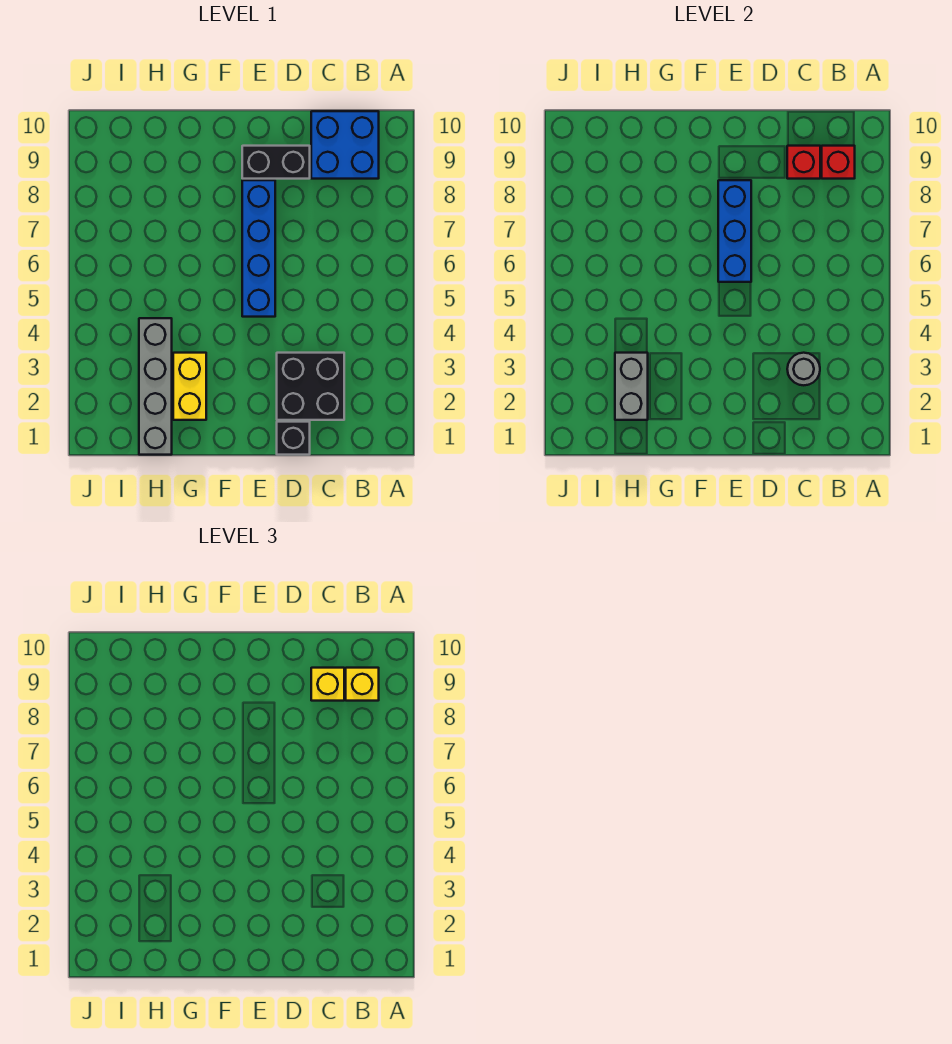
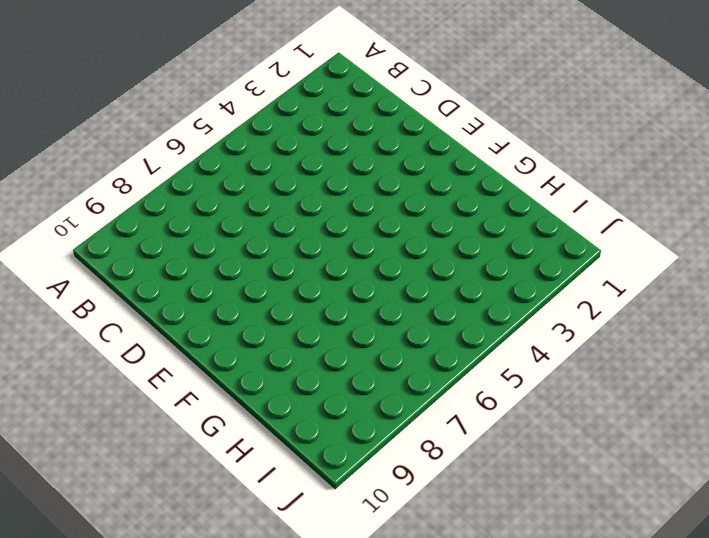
none -> blue 2x2 brick [311,111,379,179]
none -> black 2x2 brick [277,353,344,420]
none -> black 1x1 brick [277,422,310,455]

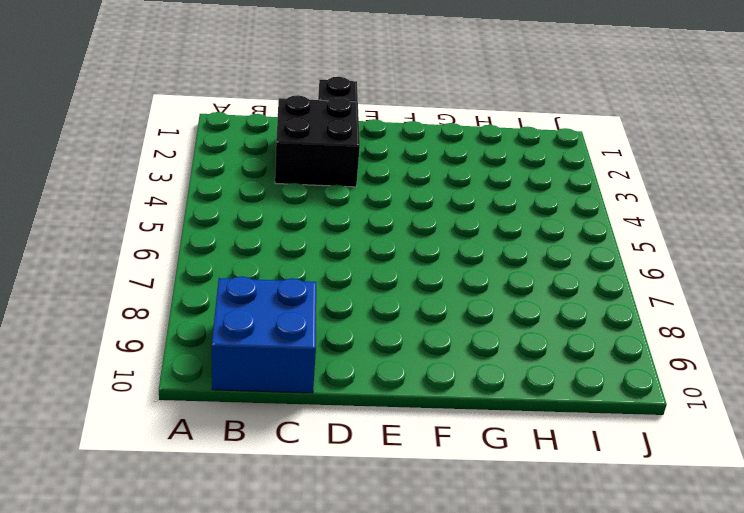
none -> black 1x2 brick [242,146,310,179]
none -> blue 1x4 brick [242,180,275,317]
none -> yellow 1x2 brick [173,353,206,420]

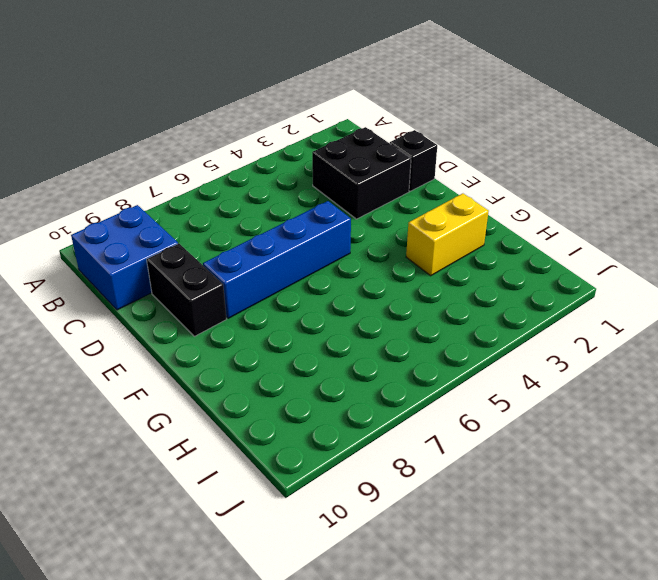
none -> grey 1x4 brick [139,318,172,455]
none -> red 1x1 brick [822,146,855,179]
none -> grey 1x1 round brick [787,353,820,385]

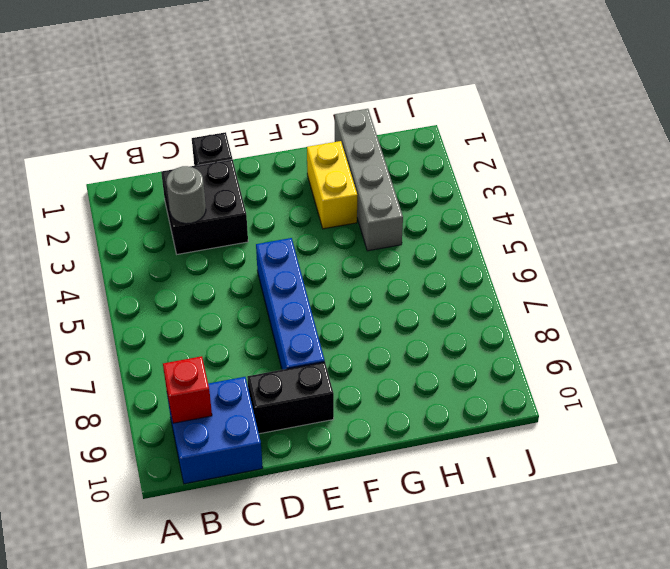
none -> red 1x1 brick [787,146,820,179]
none -> blue 1x3 brick [718,180,751,282]
none -> grey 1x2 brick [615,353,648,420]

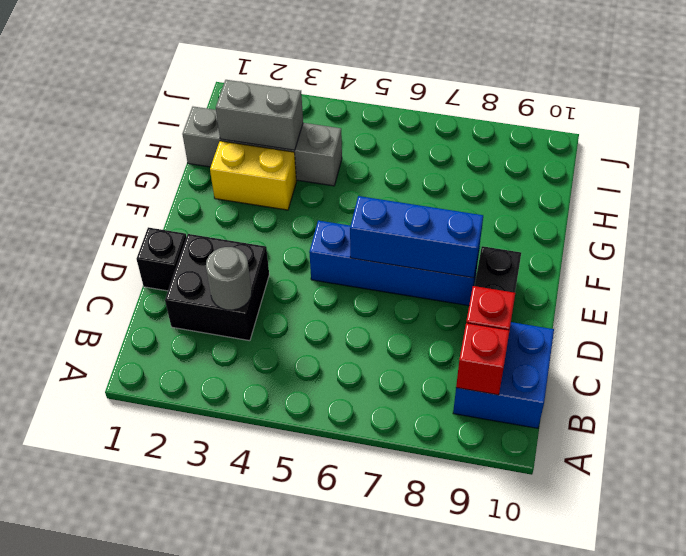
none -> yellow 1x1 brick [346,668,379,701]
none -> yellow 1x1 brick [311,668,344,701]

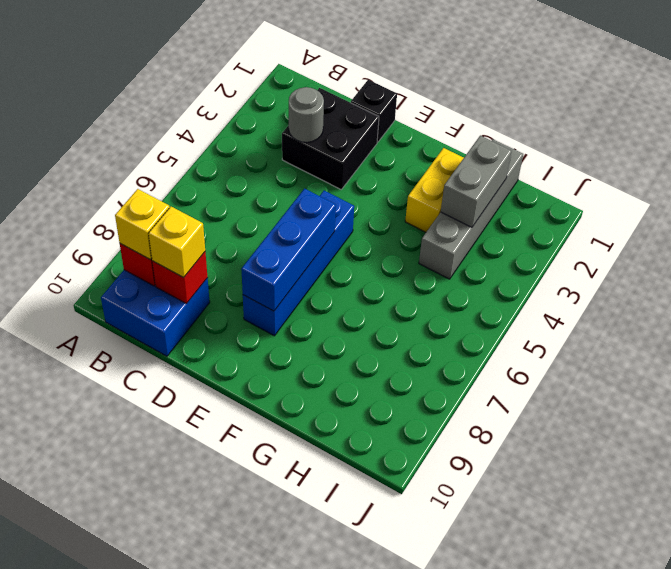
none -> black 1x2 brick [242,146,310,179]

